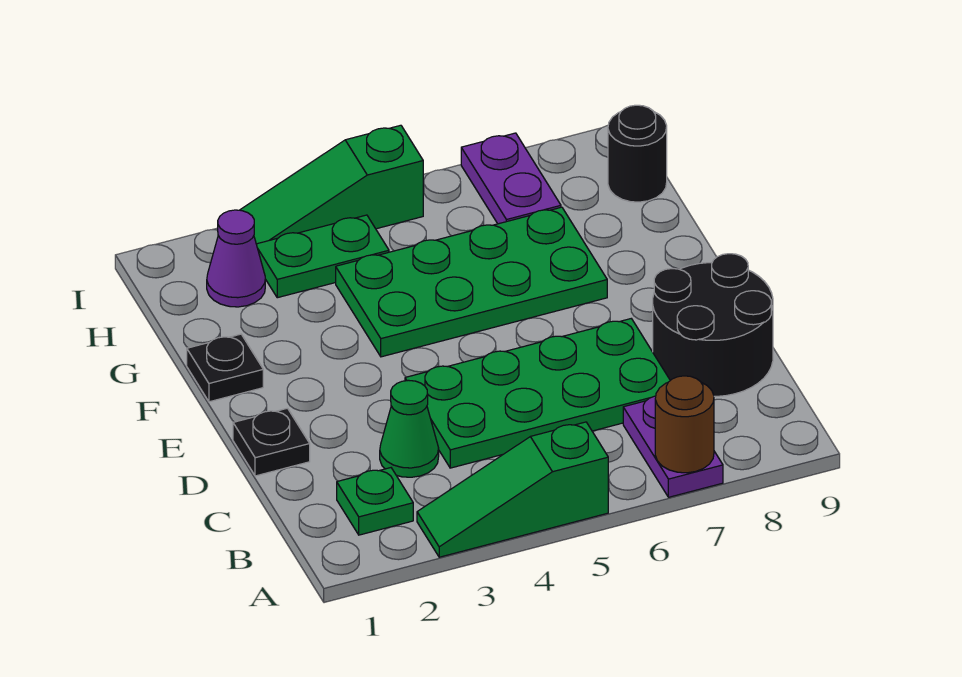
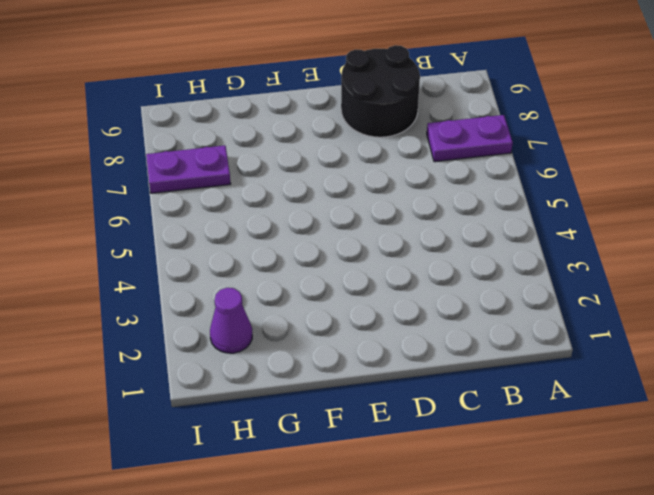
none -> green 1x3 slope [417,422,608,557]
none -> green 1x1 plate [337,468,413,535]
none -> green 1x1 cone [380,380,439,477]

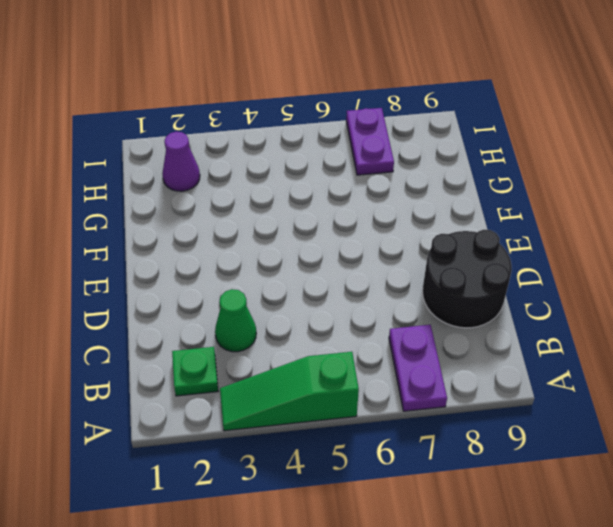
none -> green 2x4 plate [405,319,670,468]
none -> black 1x1 plate [233,408,310,476]
none -> black 1x1 plate [187,334,263,402]

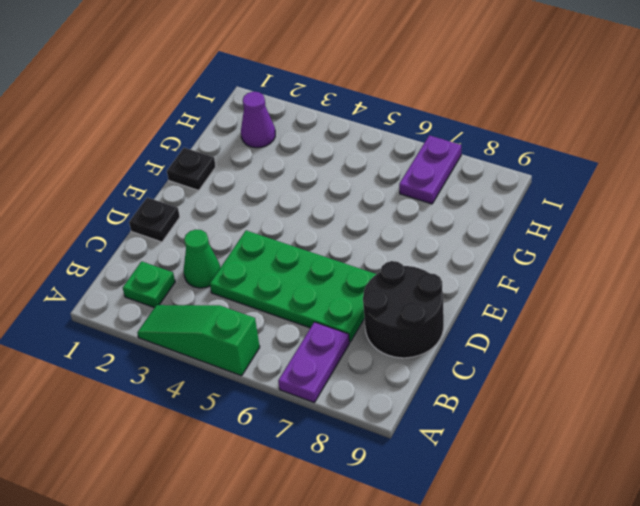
none -> green 2x4 plate [336,207,607,357]
none -> green 1x2 plate [256,215,389,298]
none -> black 1x1 round brick [608,105,667,202]

